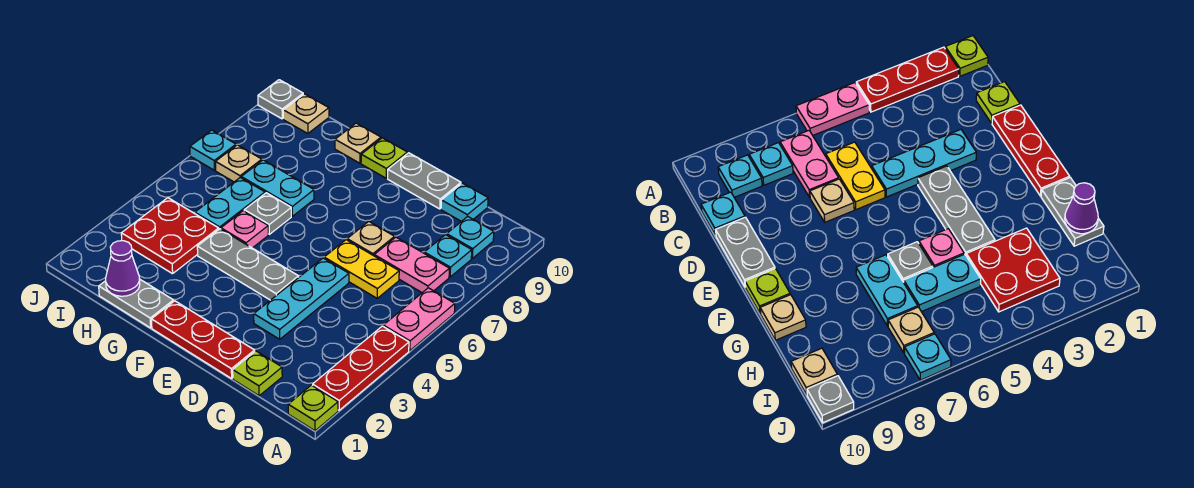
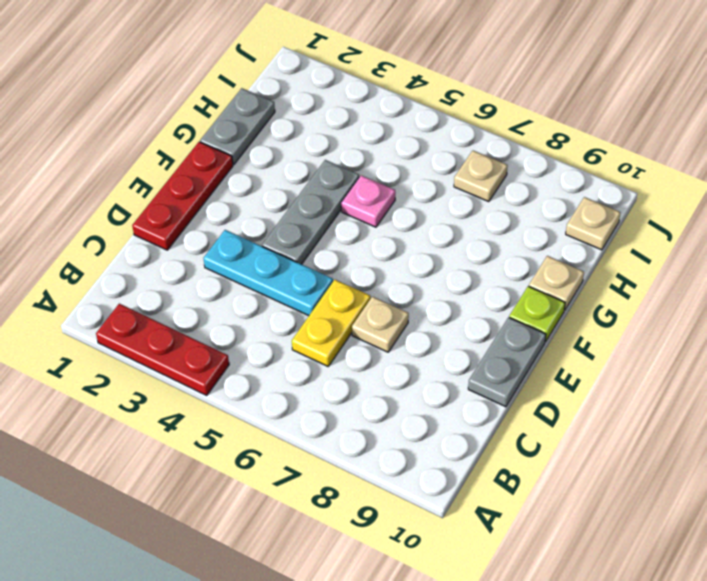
none -> lime 1x1 plate [288,385,338,431]
none -> pink 1x2 plate [383,288,455,351]
none -> pink 1x2 plate [374,237,449,293]

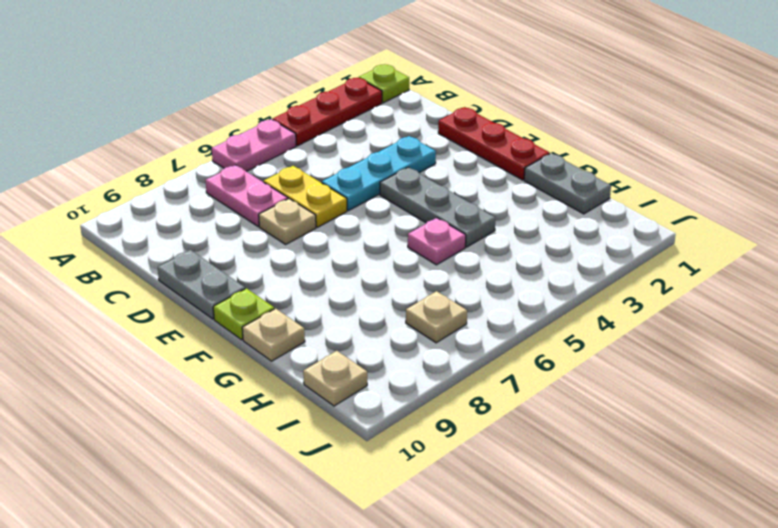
none -> cyan 1x1 plate [424,235,472,277]
none -> cyan 1x1 plate [447,216,494,258]
none -> lime 1x1 plate [233,351,282,396]

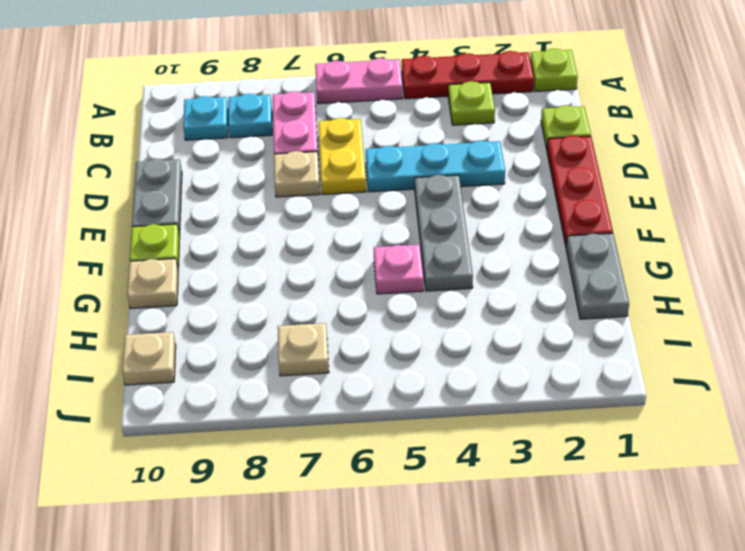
lime 1x1 plate [448,81,495,125] -> none
none -> cyan 1x1 plate [441,183,488,221]
none -> grey 1x1 plate [244,193,291,234]
none -> cyan 1x2 plate [241,160,314,216]

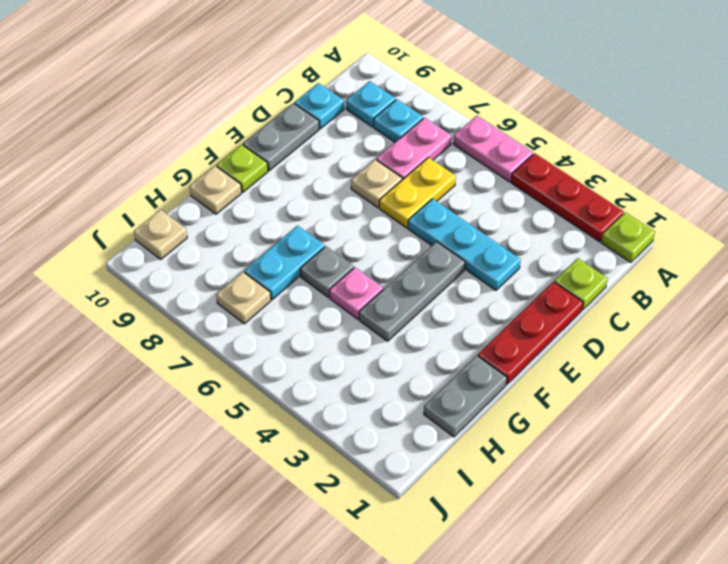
none -> red 2x2 plate [121,198,219,274]
none -> cyan 1x2 plate [195,178,265,229]
none -> cyan 1x1 plate [190,130,236,170]

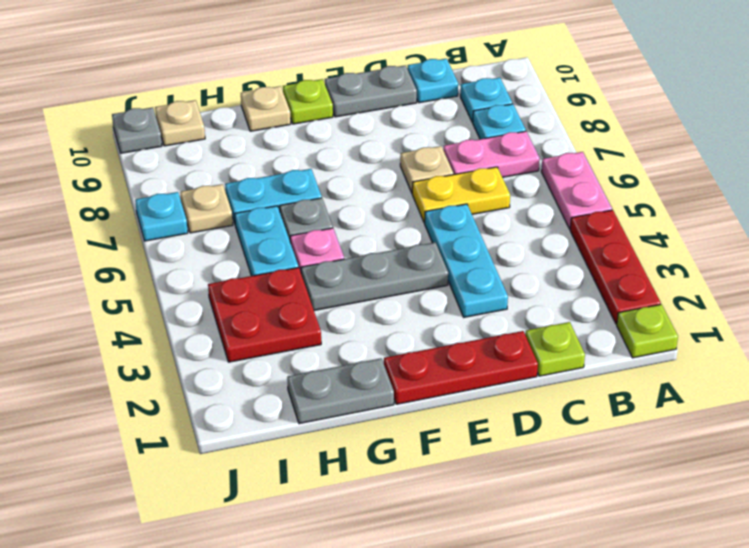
none -> purple 1x1 cone [106,241,140,296]

